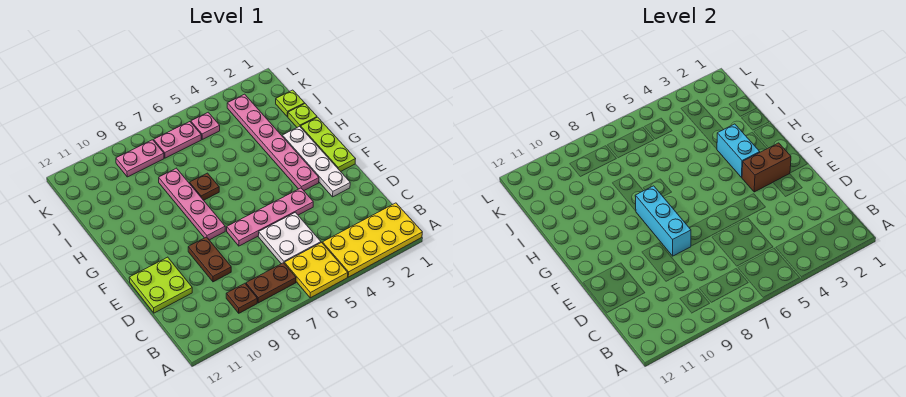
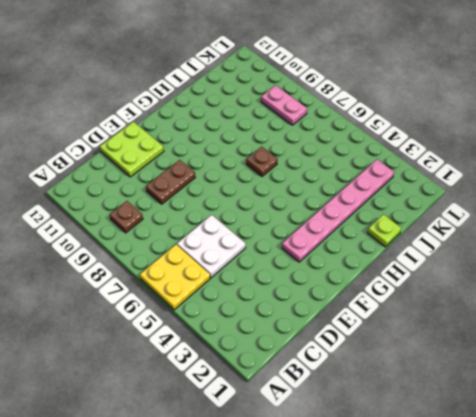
none -> yellow 2x4 plate [323,203,422,277]
none -> brown 1x2 plate [246,263,296,303]
none -> white 1x4 plate [282,126,350,197]

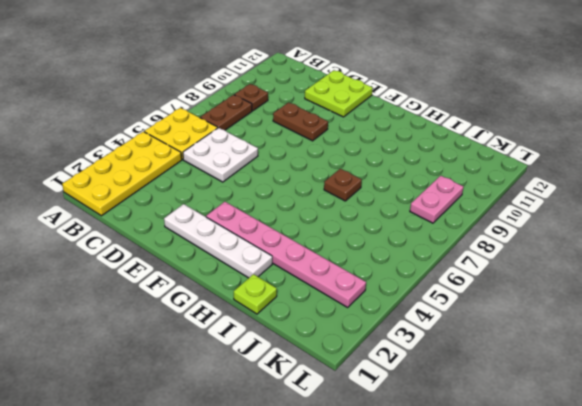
none -> pink 1x4 plate [227,188,313,246]
none -> lime 1x3 plate [301,117,355,171]
none -> pink 1x4 plate [159,168,225,240]

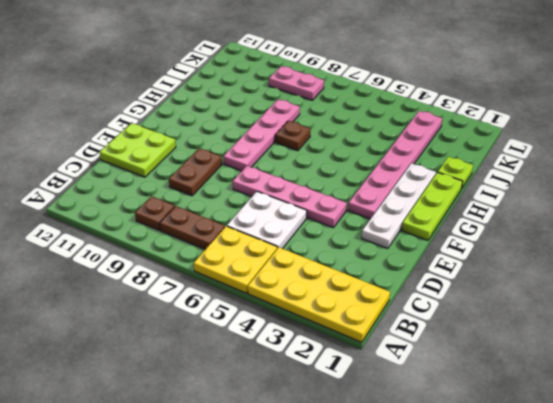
none -> lime 1x1 plate [276,90,305,117]
none -> pink 1x1 plate [191,112,220,139]
none -> pink 1x2 plate [154,122,201,158]

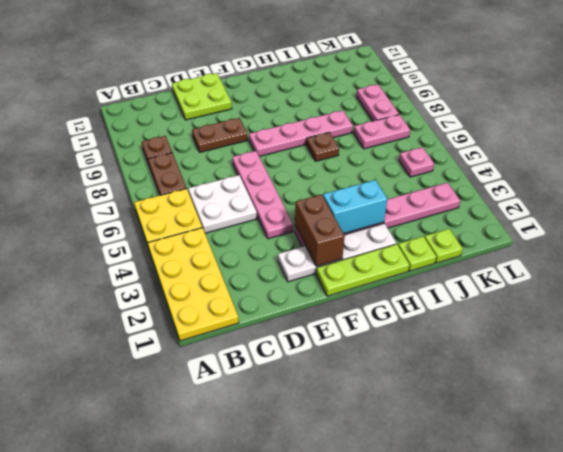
pink 1x2 plate [354,115,410,149] -> pink 1x2 plate turned to [154,122,201,158]
none -> cyan 1x3 brick [635,186,691,256]

